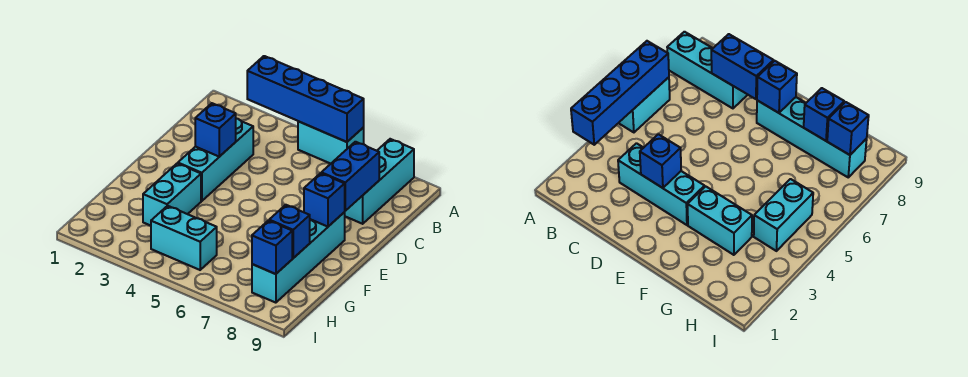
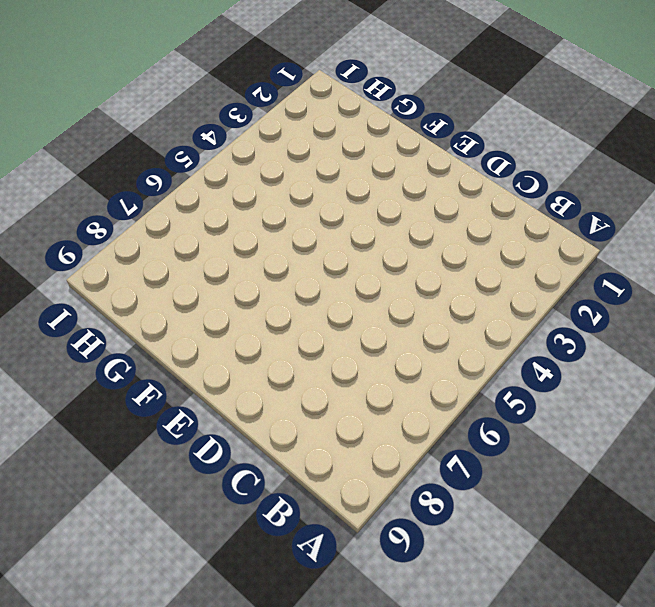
none -> cyan 1x2 brick [298,121,364,164]
none -> cyan 1x3 brick [345,139,414,224]
none -> cyan 1x3 brick [178,118,253,201]

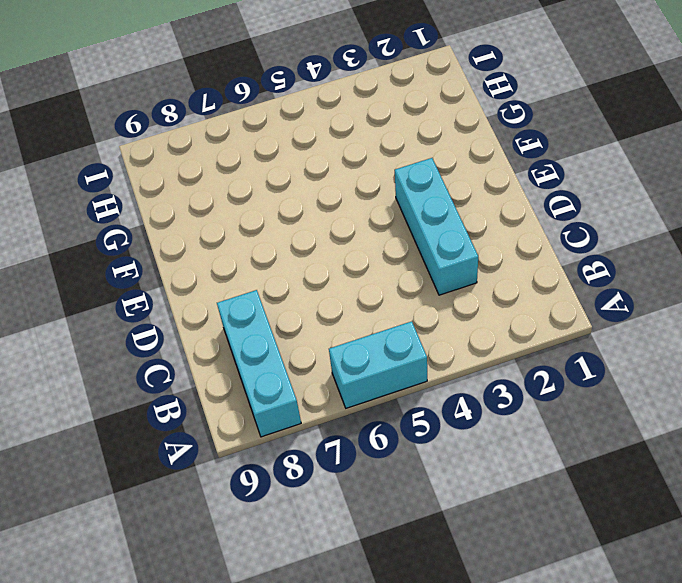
none -> cyan 1x4 brick [252,212,345,303]
none -> cyan 1x2 brick [143,163,201,226]
none -> cyan 1x2 brick [151,206,217,270]

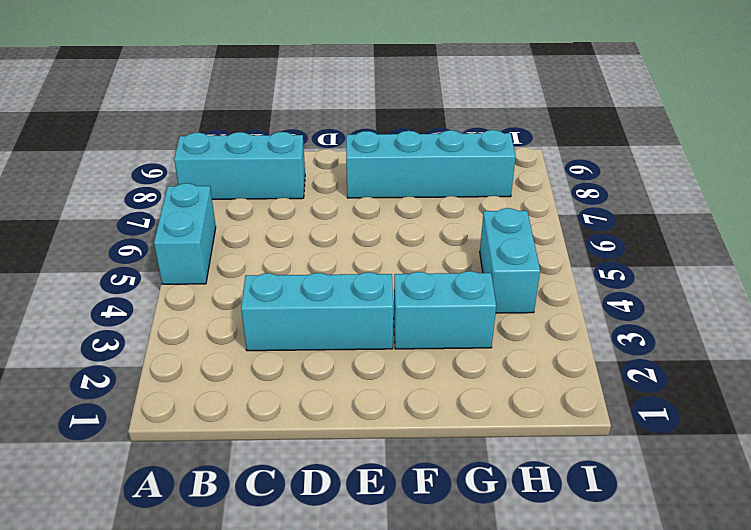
none -> blue 1x4 brick [247,56,364,142]
none -> blue 1x2 brick [321,142,379,211]
none -> blue 1x1 brick [195,103,236,157]

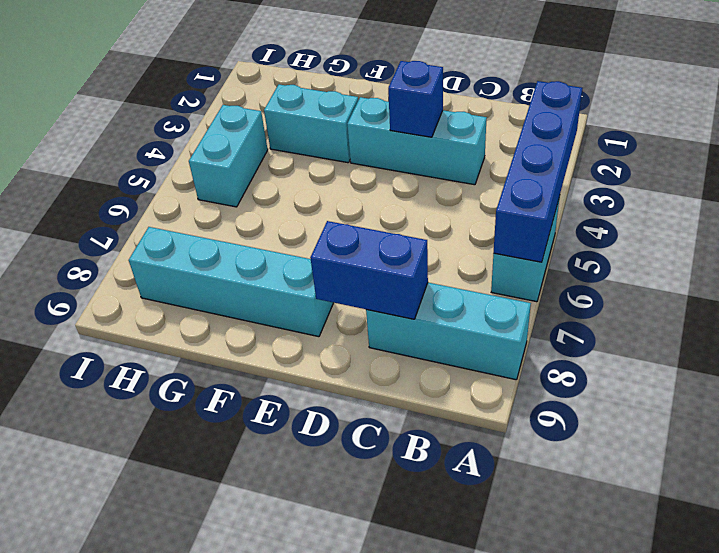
none -> blue 1x1 brick [304,173,345,227]
none -> blue 1x1 brick [269,205,310,258]
none -> blue 1x1 brick [252,221,292,274]

